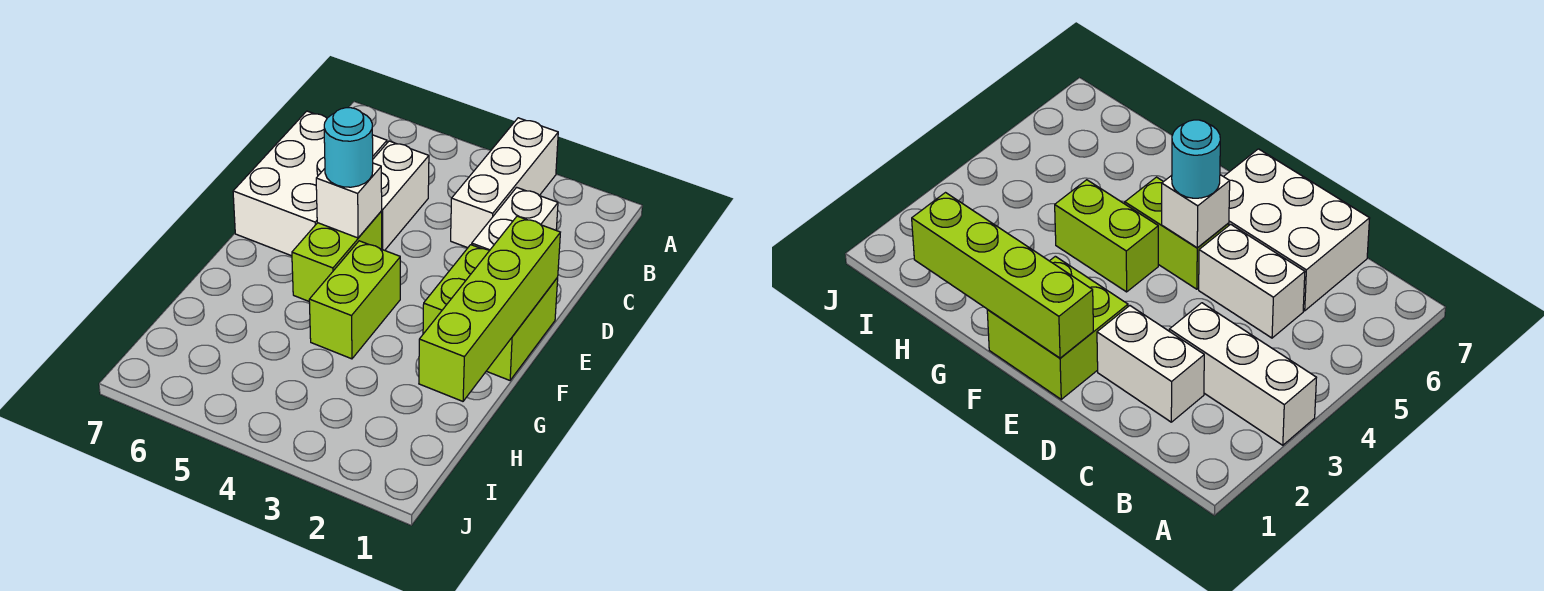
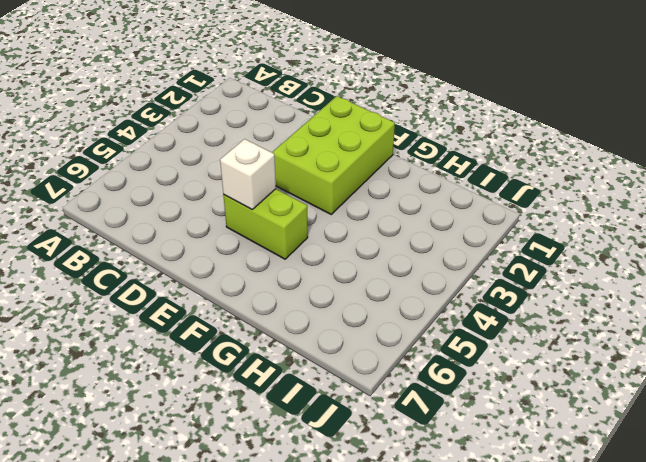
lime 2x3 brick [272,96,395,214] -> lime 2x2 brick [423,245,558,380]
none -> white 1x3 brick [451,118,558,248]
none -> white 1x2 brick [472,187,558,251]

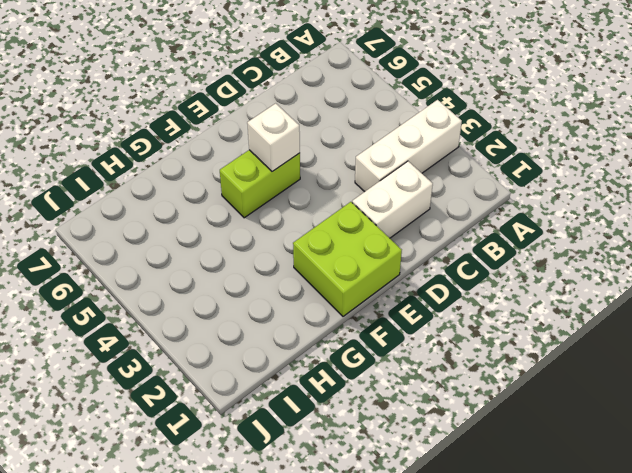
none -> white 1x2 brick [373,141,429,250]
none -> white 2x3 brick [233,111,387,256]

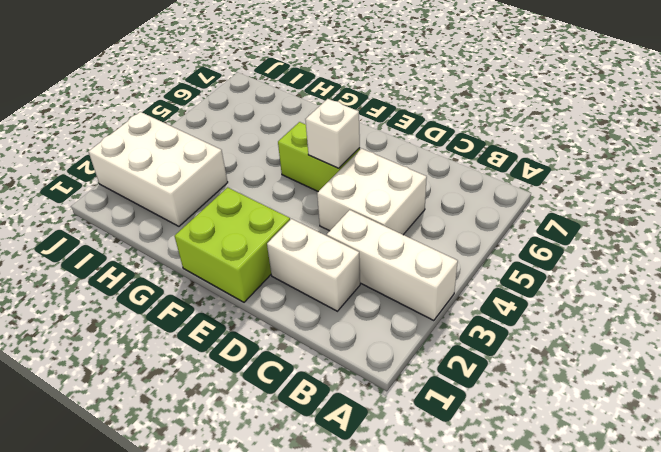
white 2x2 brick [317,149,427,235] -> white 1x2 brick [373,141,429,250]
white 2x3 brick [89,112,228,226] -> white 2x3 brick moved to [233,111,387,256]
none -> lime 1x2 brick [309,241,400,359]
none -> lime 1x4 brick [419,216,560,401]

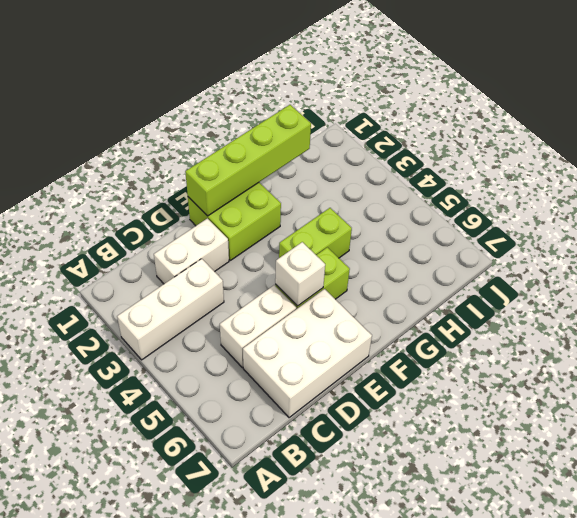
none -> cyan 1x1 round brick [324,108,373,187]

